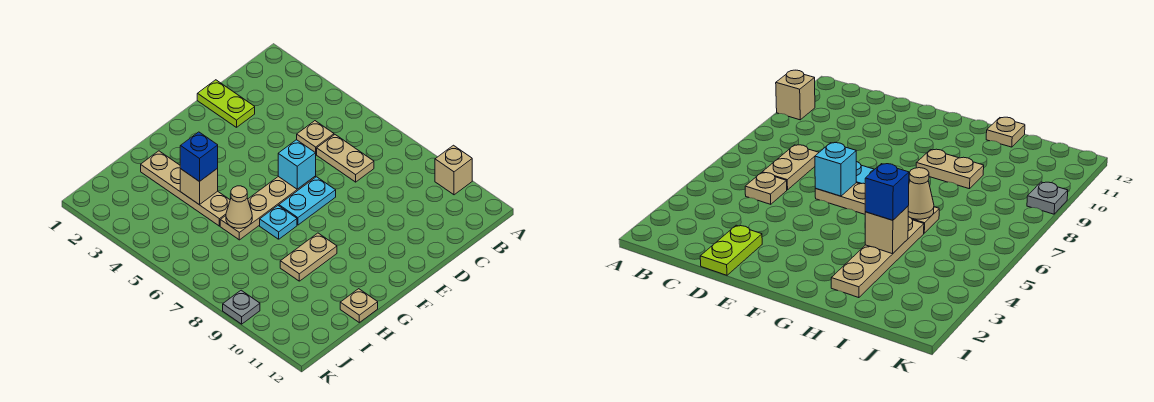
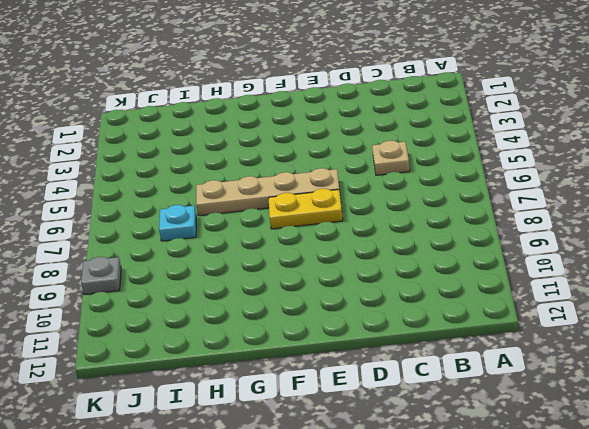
yellow 1x2 plate [269,189,343,229] -> cyan 1x2 plate [279,177,336,225]
cyan 1x1 plate [159,205,196,241] -> cyan 1x1 plate moved to [260,206,297,239]
none -> tan 1x1 brick [435,145,472,195]
none -> tan 1x2 plate [317,135,374,182]
none -> lime 1x2 plate [197,80,255,127]

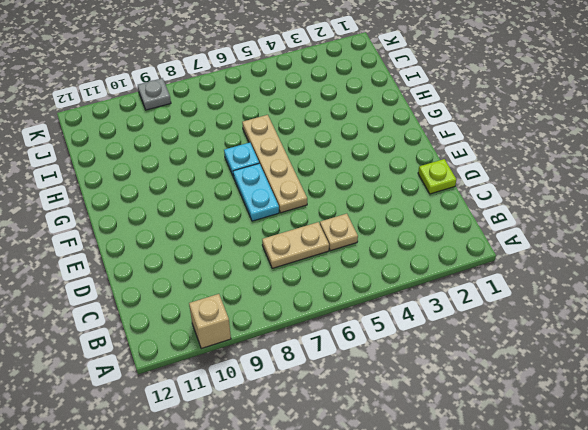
lime 1x1 plate [418,159,456,194] -> lime 1x2 plate [197,80,255,127]
none -> tan 1x2 plate [280,233,337,281]
none -> tan 1x4 plate [141,151,230,226]
none -> tan 1x1 plate [340,289,378,322]

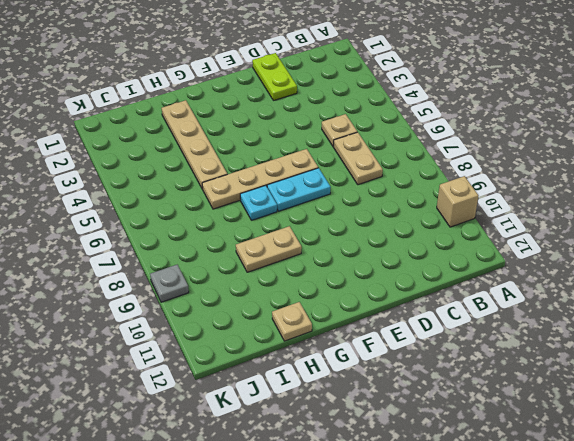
none -> cyan 1x1 brick [278,140,316,189]
none -> tan 1x1 brick [180,168,218,205]
none -> tan 1x1 cone [226,186,252,228]

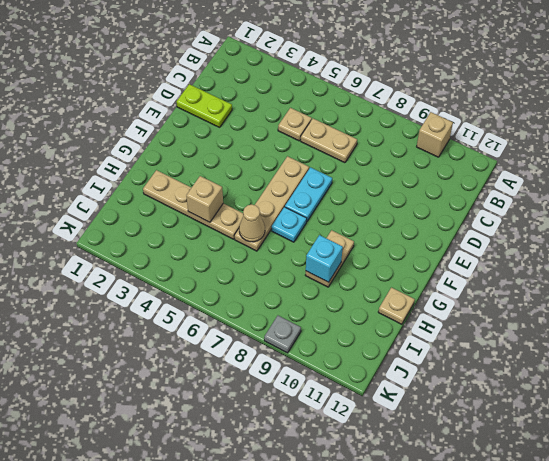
cyan 1x1 brick [306,235,343,282] -> cyan 1x1 brick moved to [278,140,316,189]
none -> blue 1x1 brick [180,132,218,182]

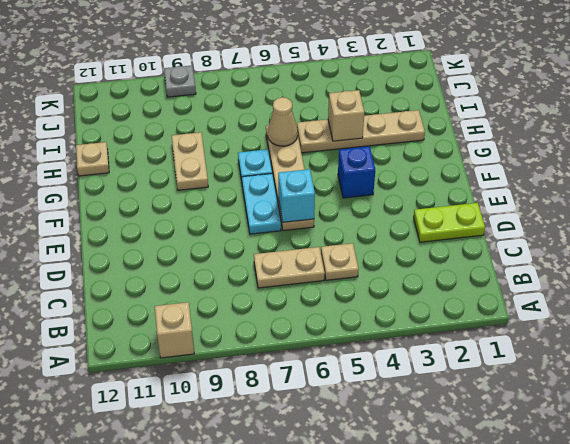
blue 1x1 brick [338,146,375,198] -> blue 1x1 brick moved to [180,132,218,182]

